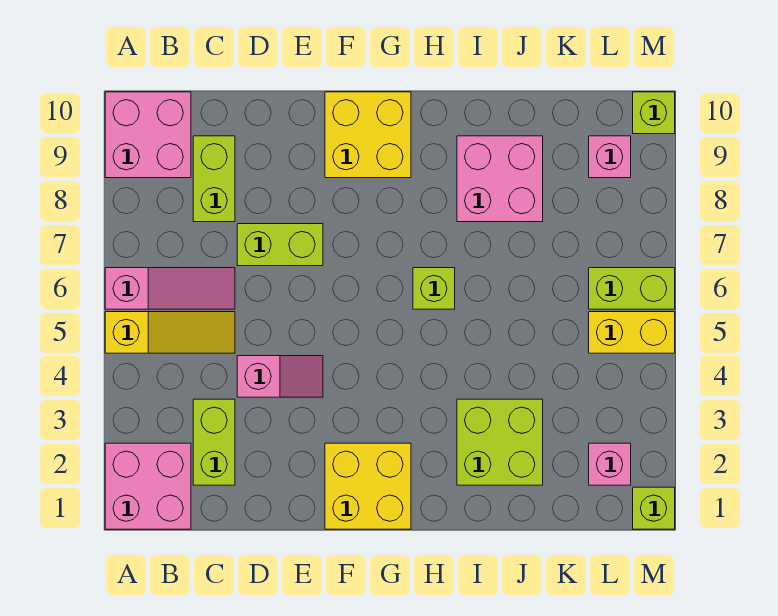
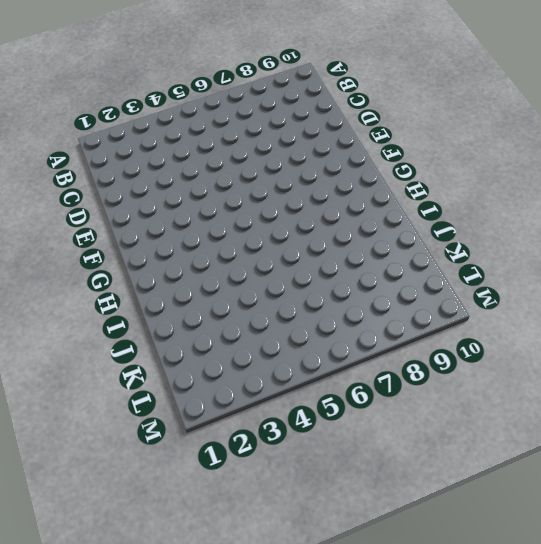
none -> pink 2x2 brick [105,443,191,529]
none -> yellow 1x3 slope [105,312,235,353]
none -> pink 1x3 slope [105,268,235,309]

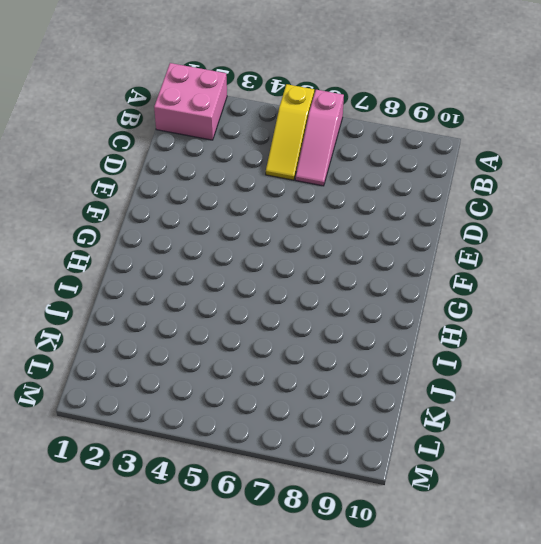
none -> pink 2x2 brick [105,92,191,178]
none -> lime 1x2 brick [193,399,235,485]
none -> lime 1x2 brick [193,136,235,222]

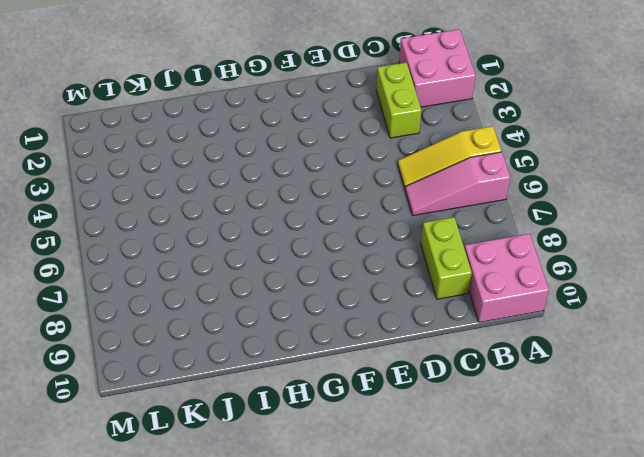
none -> pink 1x2 slope [237,356,323,397]
none -> lime 1x2 brick [237,224,323,266]
none -> yellow 2x2 brick [325,443,411,529]

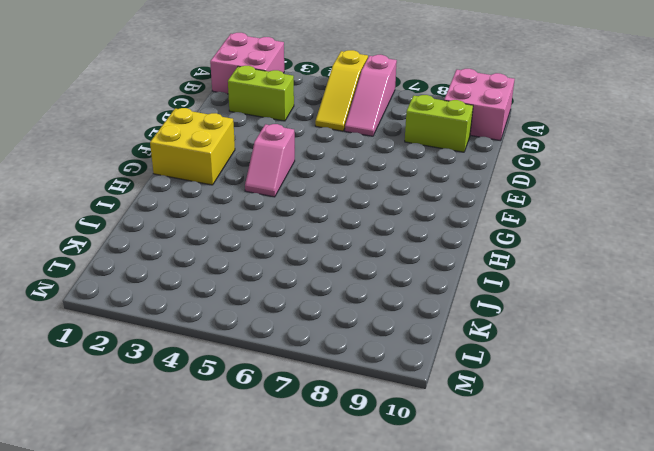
pink 1x2 slope [245,124,295,197] -> pink 1x2 slope moved to [237,356,323,397]
none -> lime 1x2 brick [237,224,323,266]
none -> yellow 2x2 brick [325,92,411,178]
none -> lime 1x1 brick [413,268,455,309]

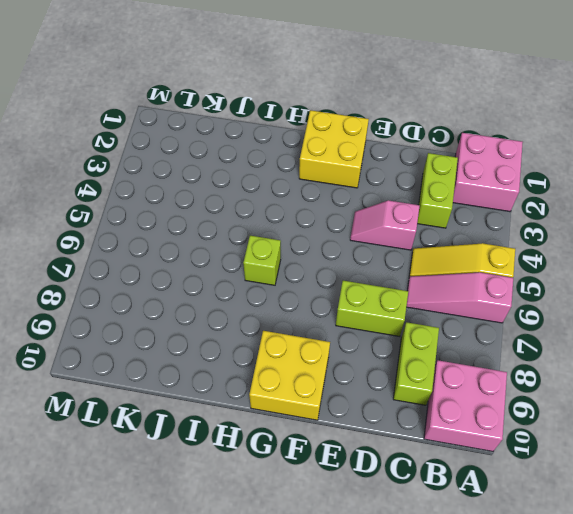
none -> lime 2x2 brick [457,399,543,485]
none -> pink 2x2 brick [457,136,543,222]
none -> pink 1x1 brick [589,443,631,485]

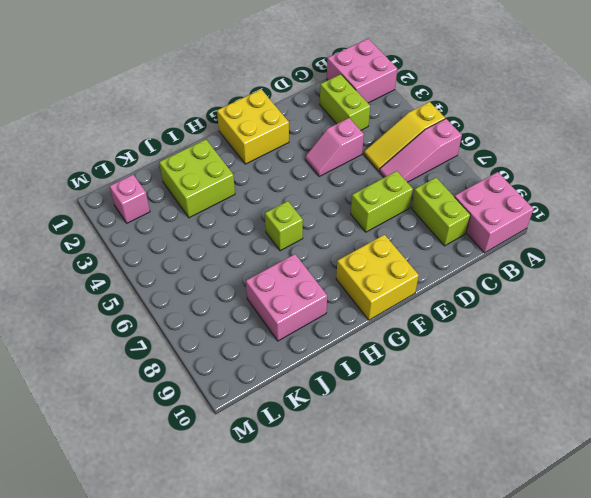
none -> yellow 1x2 brick [589,312,675,353]
none -> lime 1x2 brick [589,268,675,309]
none -> pink 1x1 brick [589,136,631,178]

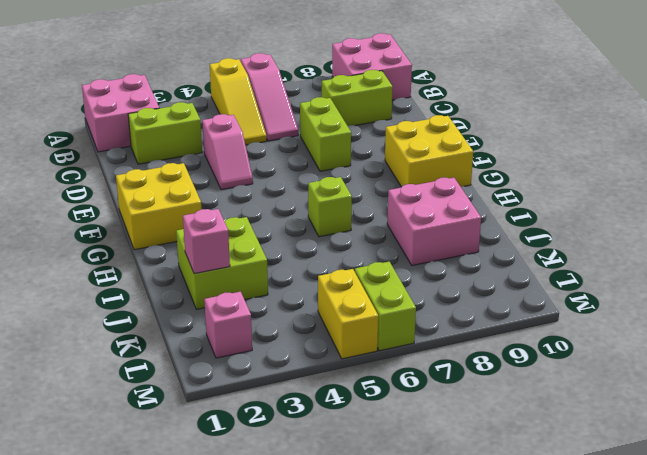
pink 1x1 brick [183,209,230,274] -> pink 1x1 brick moved to [589,136,631,178]
none -> lime 1x1 brick [633,487,675,529]
none -> lime 1x1 brick [633,92,675,134]

